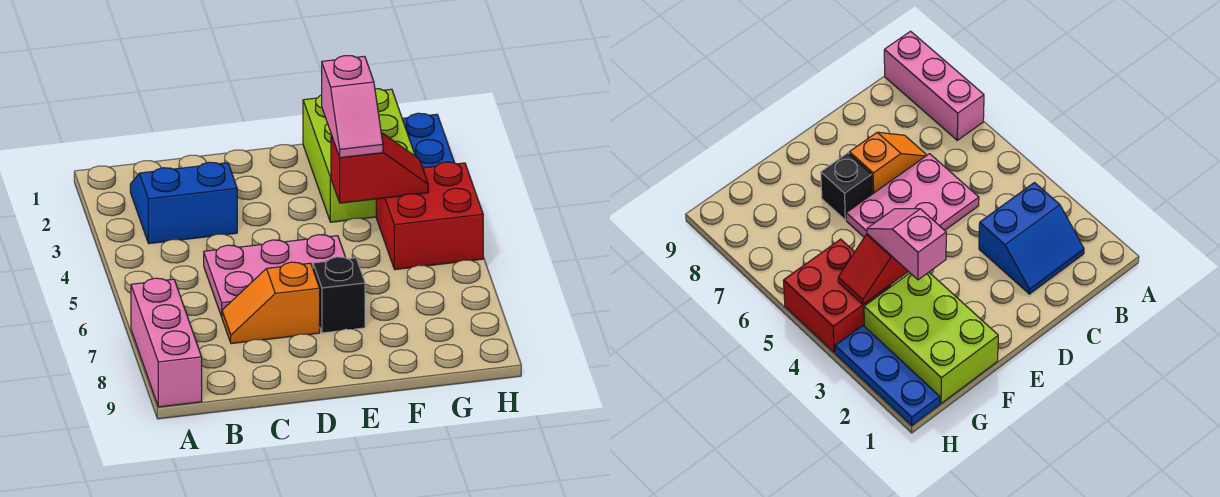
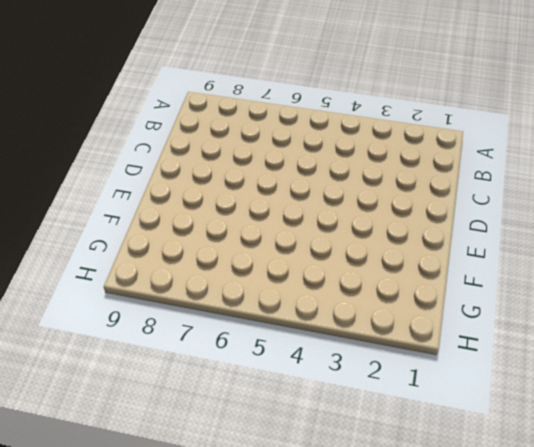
none -> pink 1x3 brick [131,278,202,407]
none -> blue 2x2 slope [130,162,237,244]

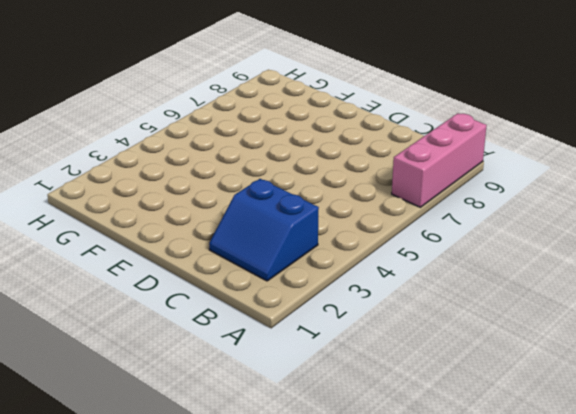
none -> pink 2x3 plate [204,235,346,317]
none -> orange 1x2 slope [222,262,320,344]

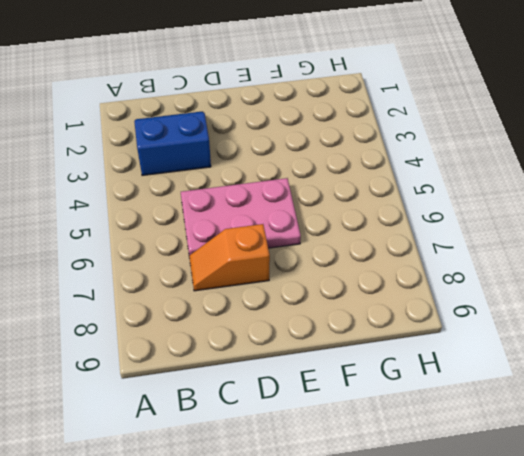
none -> pink 1x3 brick [131,278,202,407]
none -> black 1x1 brick [313,257,365,333]

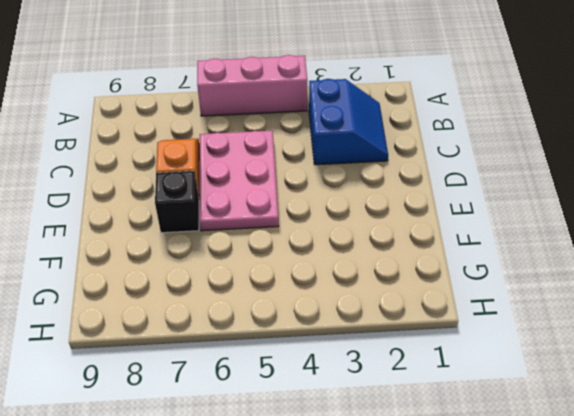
pink 1x3 brick [197,55,307,116] -> pink 1x3 brick moved to [131,278,202,407]
none -> lime 2x3 brick [303,89,415,222]
none -> red 2x2 brick [376,162,483,270]

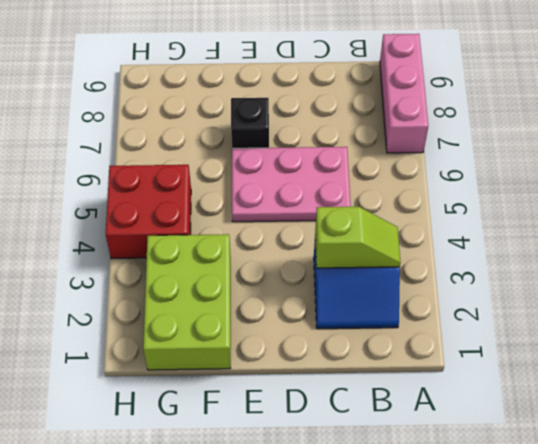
lime 1x2 slope [315,207,400,268] -> none
none -> orange 1x2 slope [222,262,320,344]
none -> blue 1x3 plate [402,113,454,168]

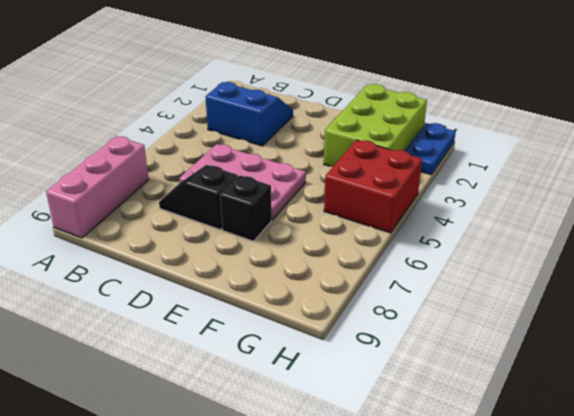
black 1x2 slope [159,165,238,230] -> orange 1x2 slope [222,262,320,344]
blue 1x2 plate [405,123,456,174] -> blue 1x3 plate [402,113,454,168]
none -> red 1x2 slope [331,132,428,203]
none -> pink 1x2 slope [322,56,383,158]

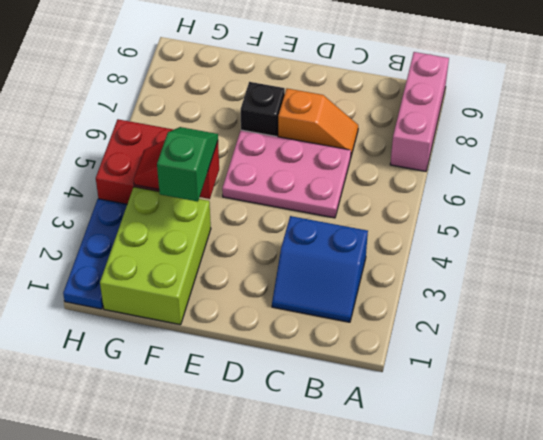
green 1x2 slope [157,127,218,202] -> pink 1x2 slope [322,56,383,158]

